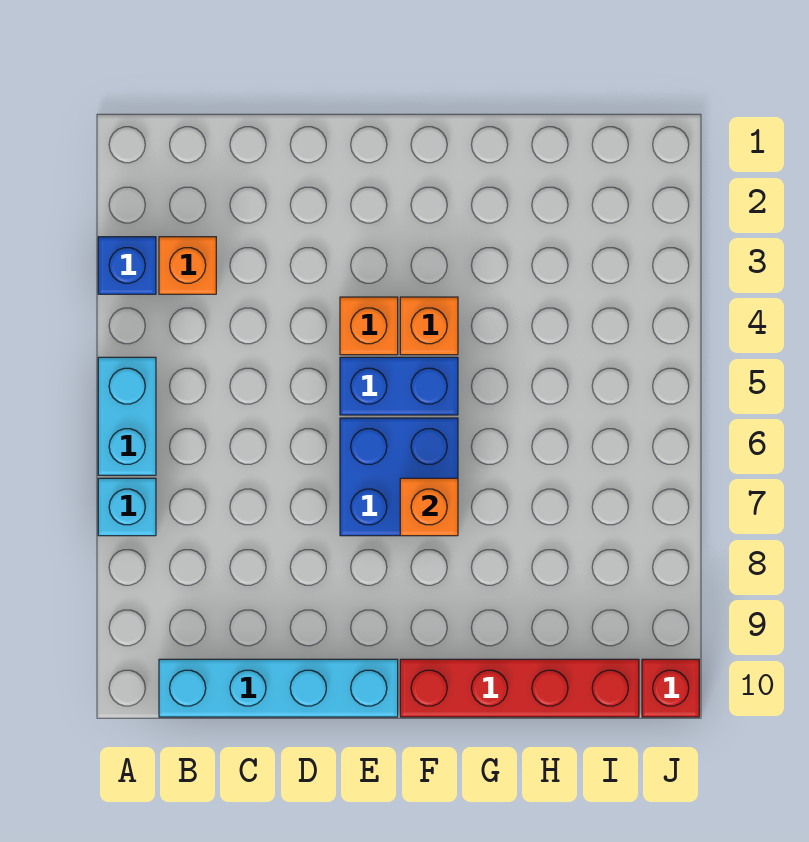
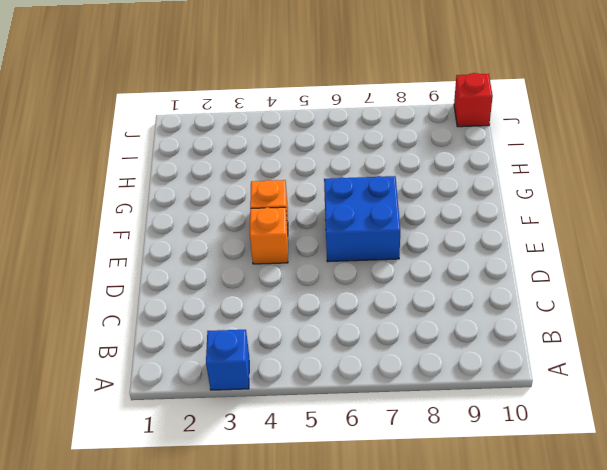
none -> cyan 1x2 brick [98,357,156,475]
none -> cyan 1x1 brick [98,478,156,536]
none -> orange 1x1 brick [159,237,216,294]

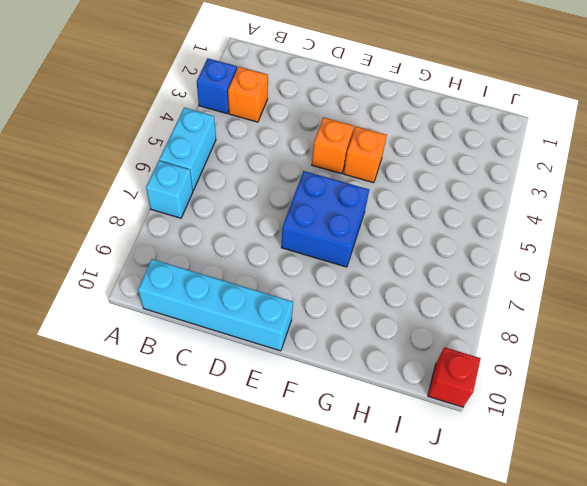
none -> blue 1x2 brick [340,357,458,415]
none -> red 1x4 brick [400,659,639,717]
none -> orange 1x1 brick [400,478,458,536]

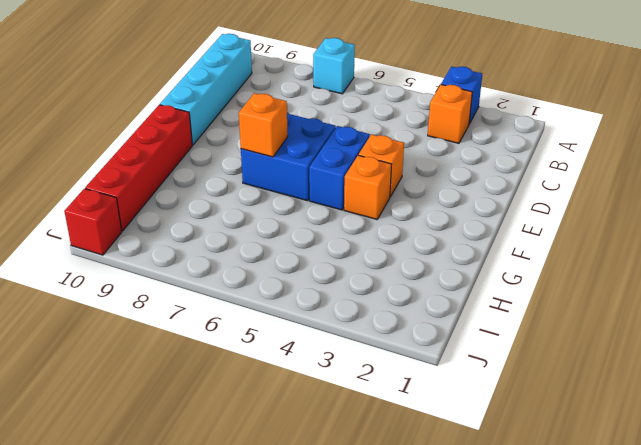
none -> cyan 1x2 brick [98,357,156,475]

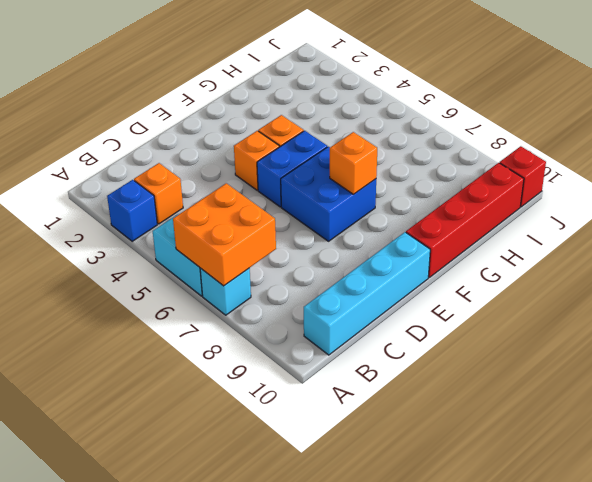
orange 2x2 brick [173,183,276,286] -> none

